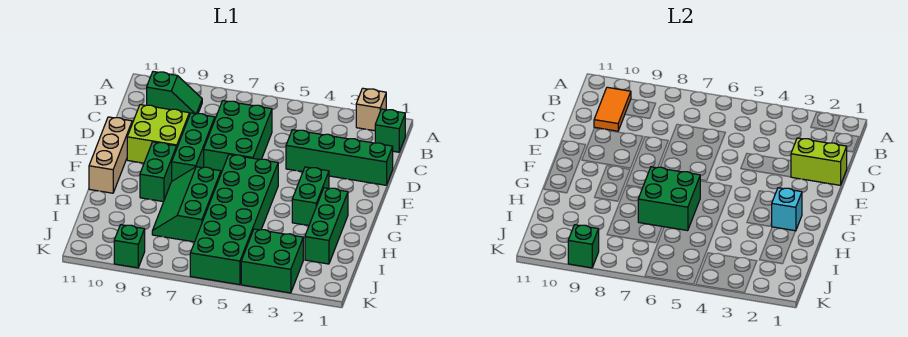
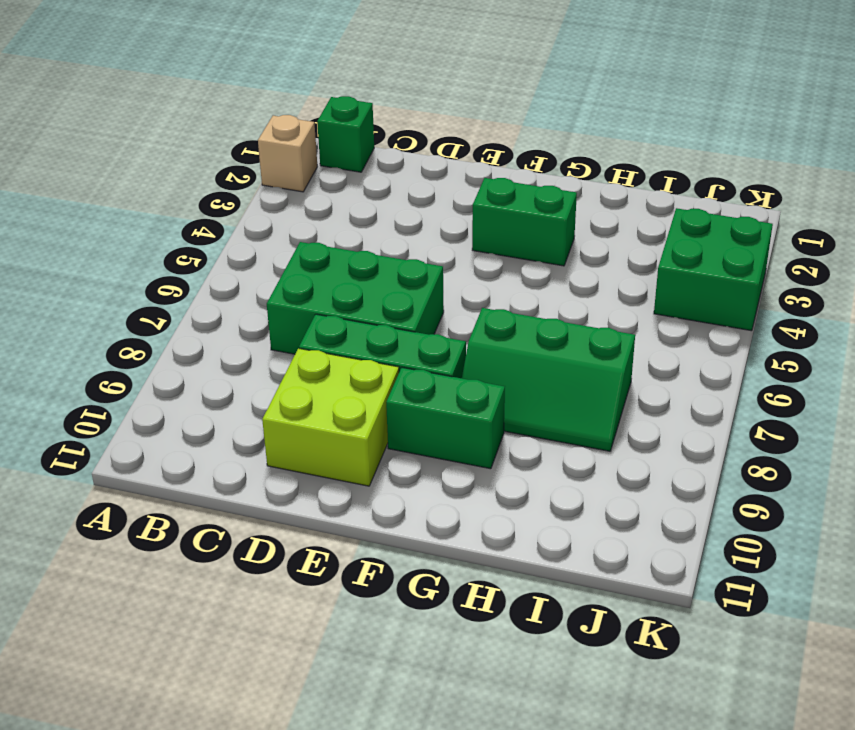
none -> green 1x2 slope [147,72,202,115]
none -> green 1x4 brick [286,130,393,185]
none -> tan 1x3 brick [89,117,132,193]

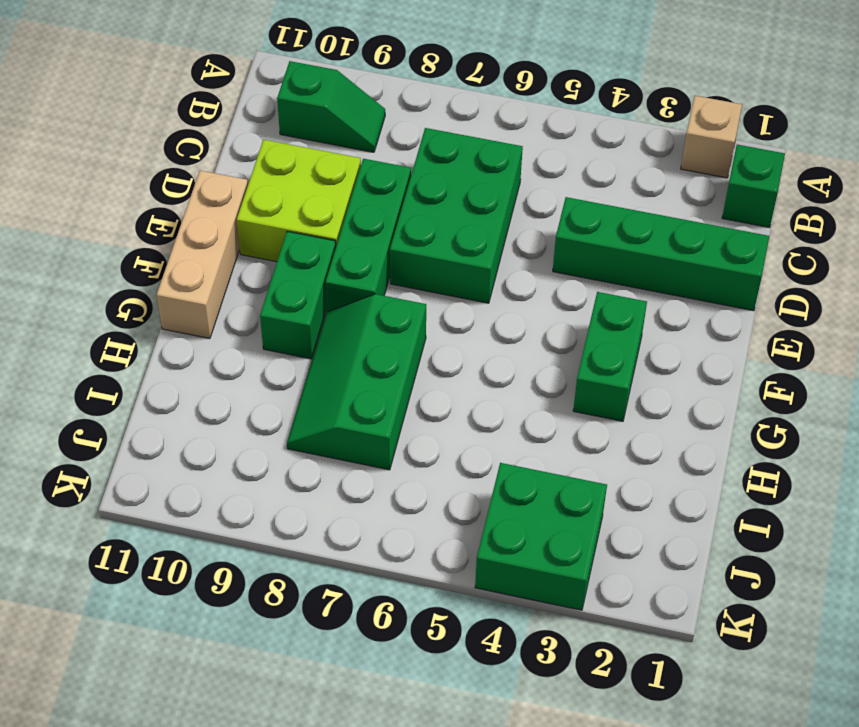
none -> green 2x6 brick [190,155,278,285]
none -> green 1x3 brick [305,188,348,264]
none -> green 1x1 brick [114,225,145,268]

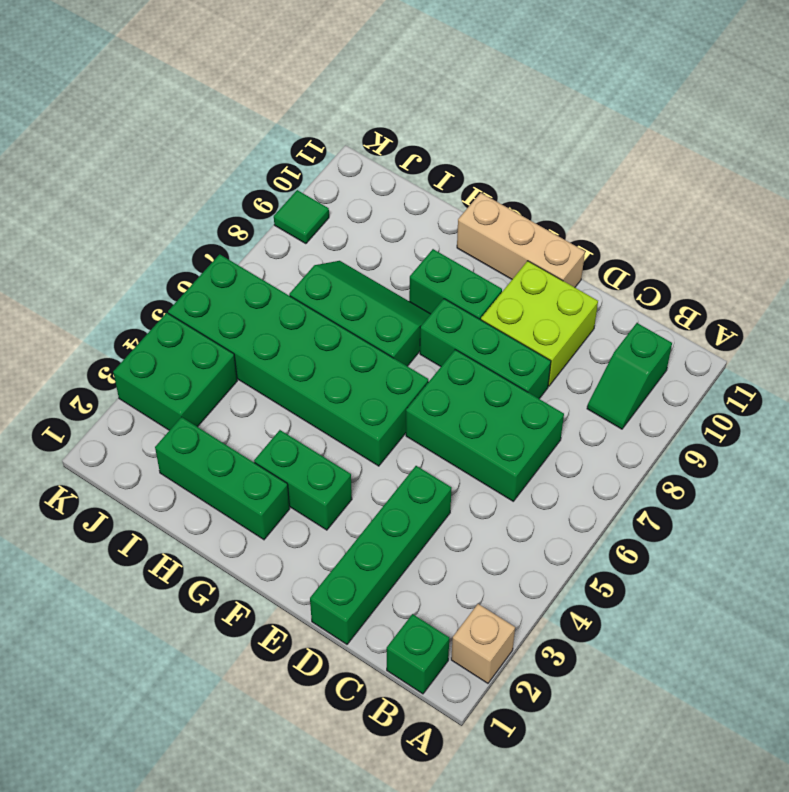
green 1x1 tile [274,190,329,244] -> green 1x1 brick [114,225,145,268]
none -> orange 1x2 tile [594,87,631,131]
none -> lime 1x2 brick [791,138,847,185]
none -> cyan 1x1 brick [772,188,802,231]

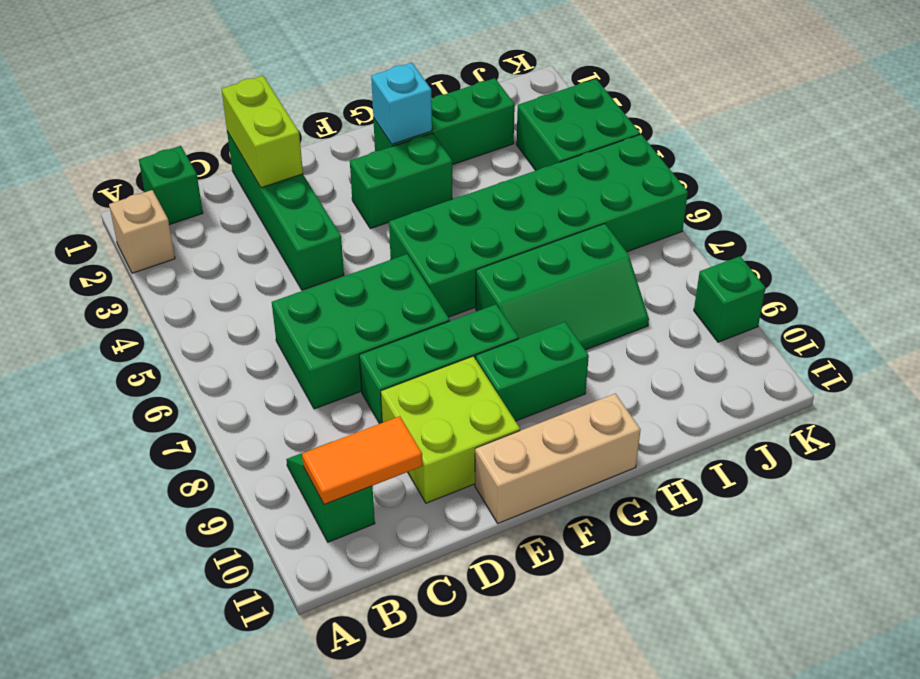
none -> green 2x2 brick [638,167,700,231]
none -> green 1x1 brick [568,225,599,268]

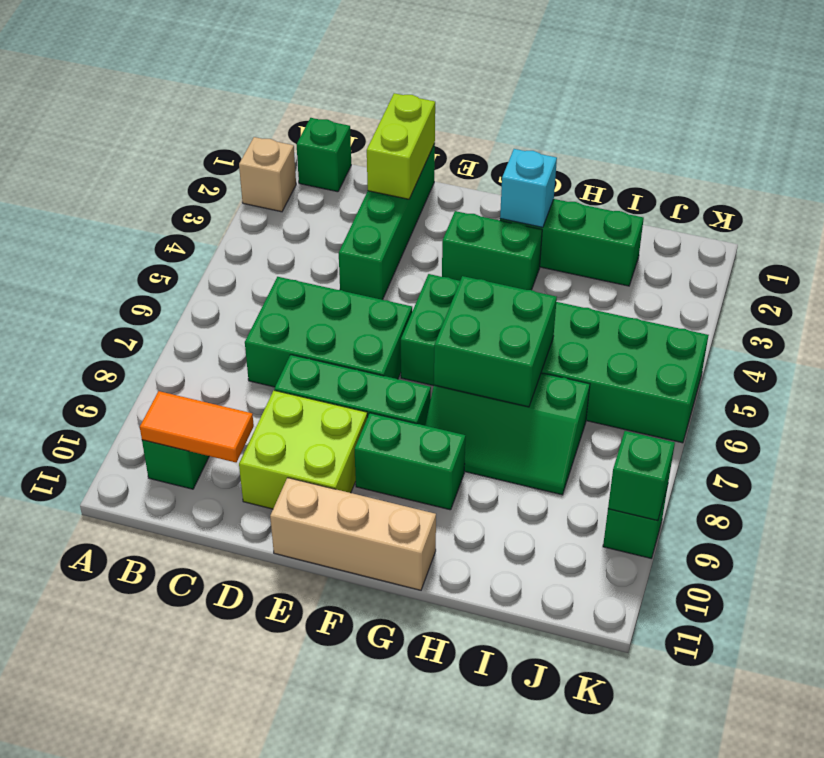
none -> green 2x2 brick [241,229,303,293]

